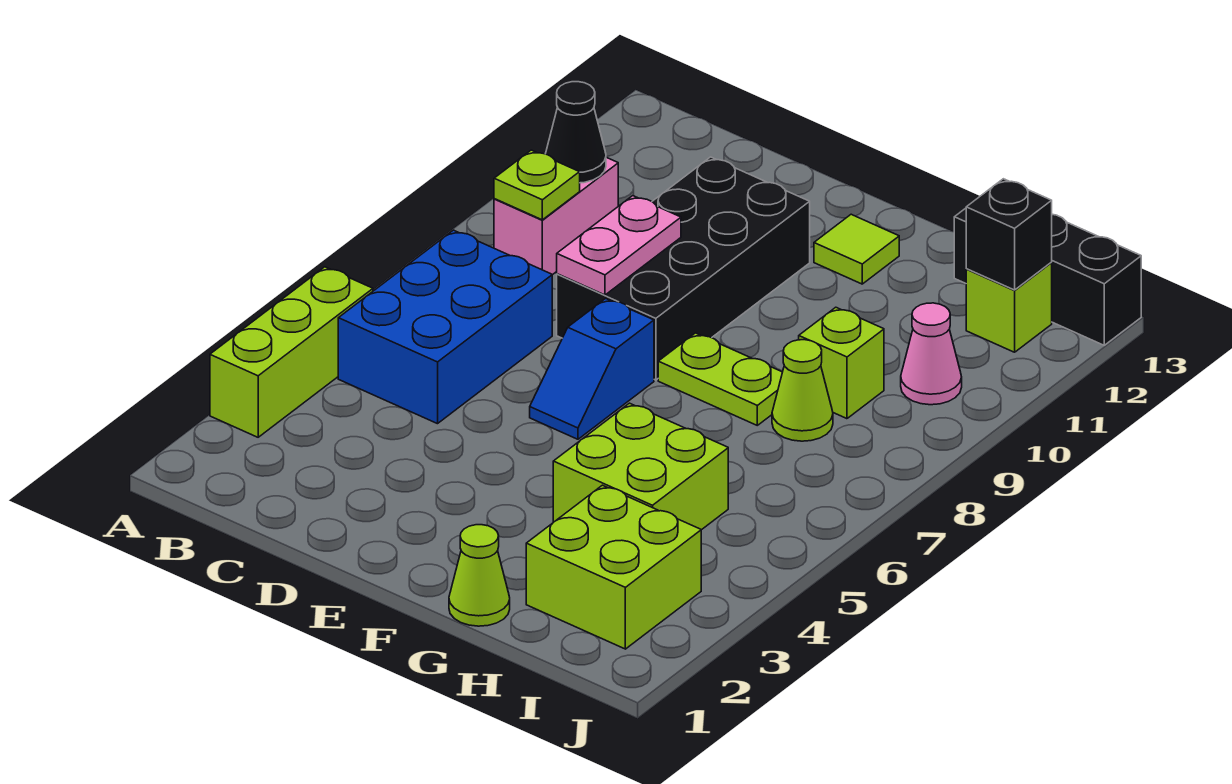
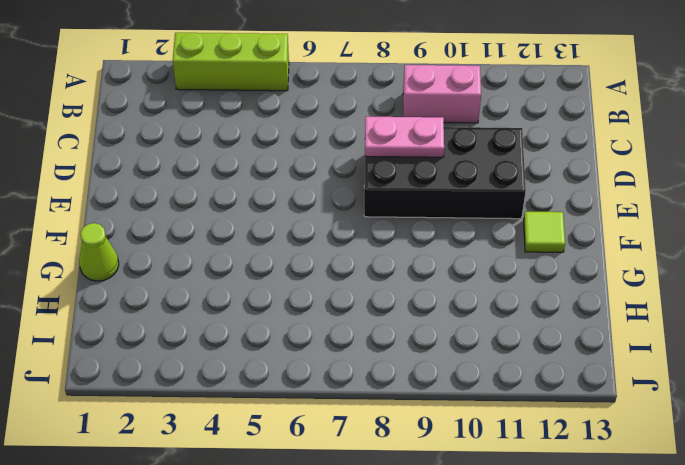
none -> blue 2x3 brick [338,230,552,424]
none -> blue 1x2 slope [530,298,654,439]
none -> lime 1x2 plate [658,333,782,425]

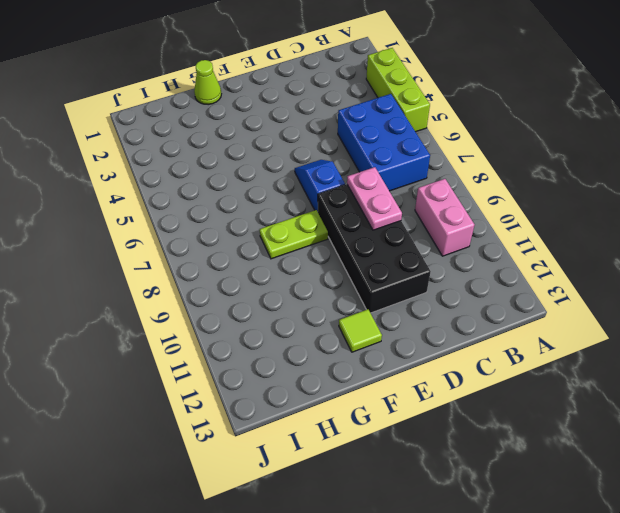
none -> lime 2x2 brick [553,403,728,530]
none -> lime 2x2 brick [526,485,701,649]
none -> lime 1x1 cone [772,340,833,441]

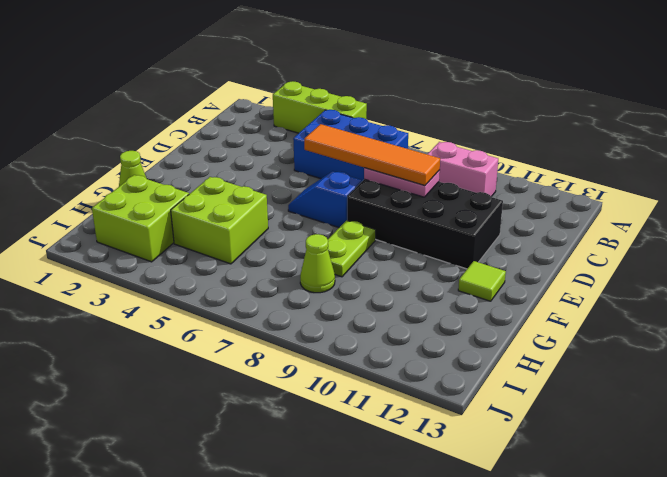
orange 1x4 tile [304,124,440,185] -> none
none -> lime 1x1 brick [799,307,884,419]
none -> black 1x3 brick [954,208,1141,345]
none -> pink 1x1 cone [901,303,962,405]

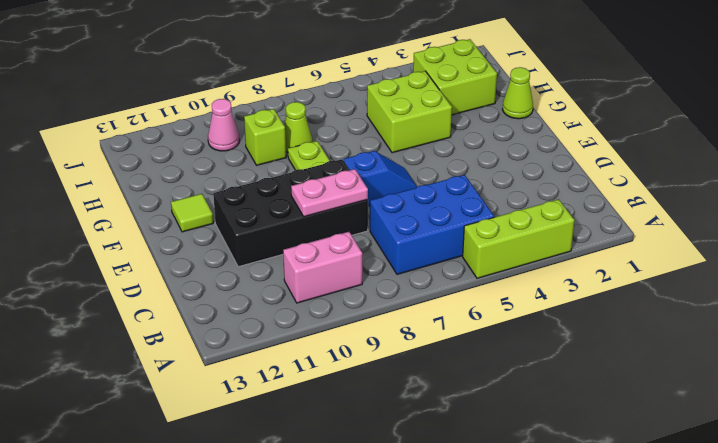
none -> black 1x3 brick [954,208,1141,345]
none -> lime 1x1 brick [966,263,1052,352]
none -> lime 1x1 plate [494,150,580,220]

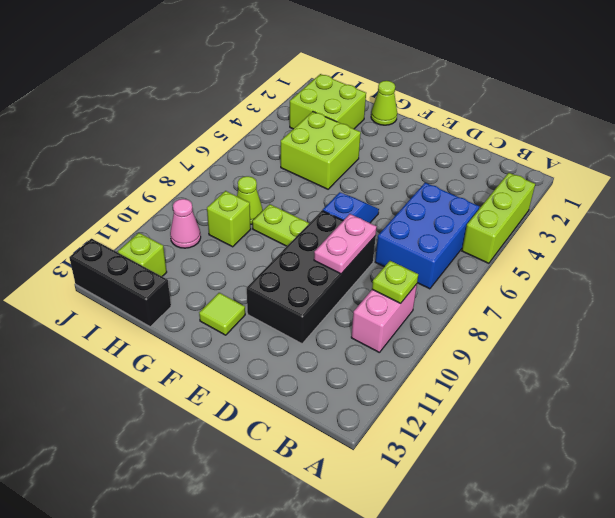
none -> black 1x1 cone [546,82,606,183]
none -> black 1x1 brick [966,179,1052,290]

